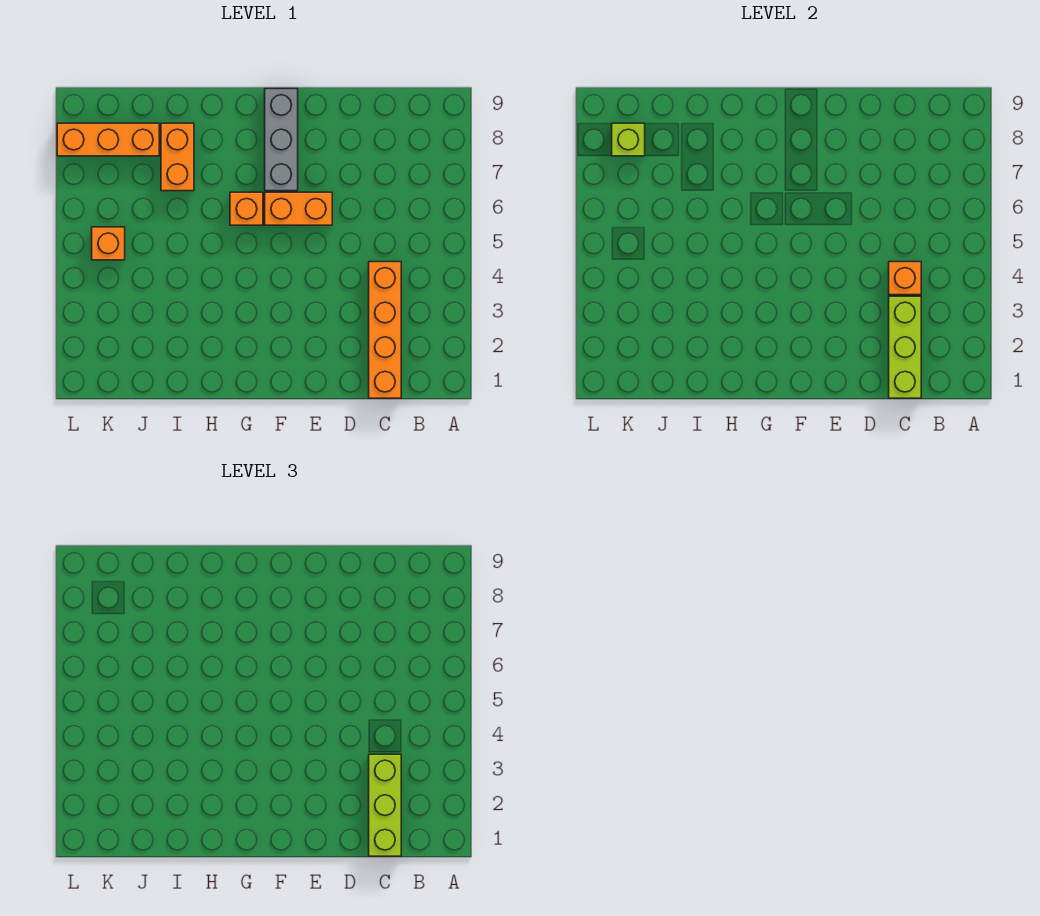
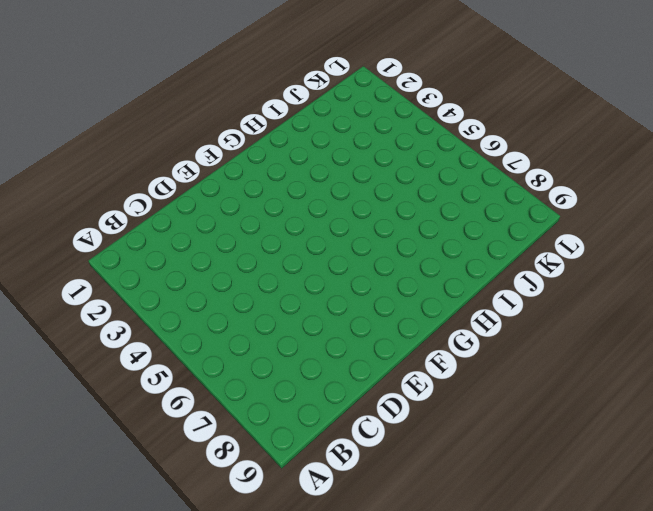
none -> orange 1x4 brick [369,262,401,398]
none -> orange 1x2 brick [265,192,332,225]

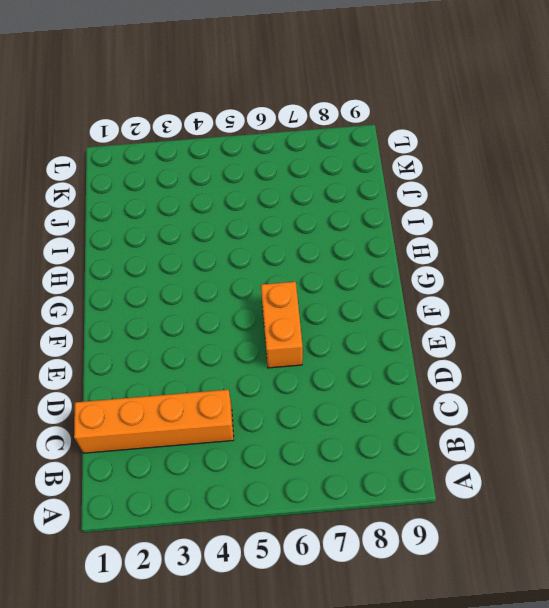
none -> grey 1x3 brick [265,89,298,191]
none -> orange 1x1 brick [230,192,263,225]

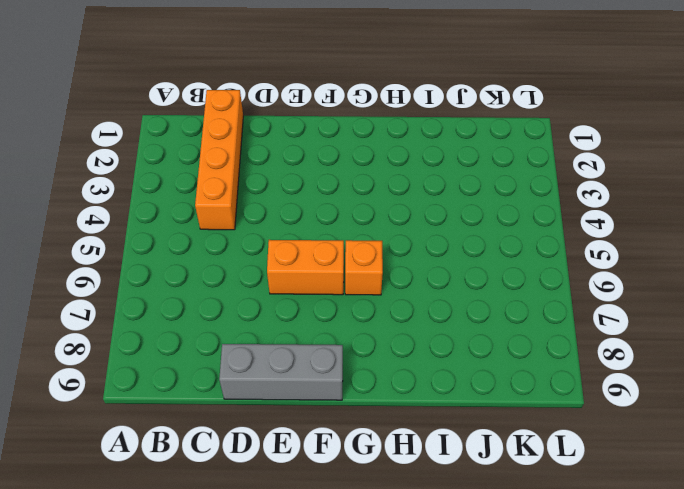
grey 1x3 brick [219,344,343,400] -> grey 1x3 brick turned to [265,89,298,191]
none -> orange 1x2 brick [161,123,194,191]
none -> orange 1x3 brick [57,123,159,156]

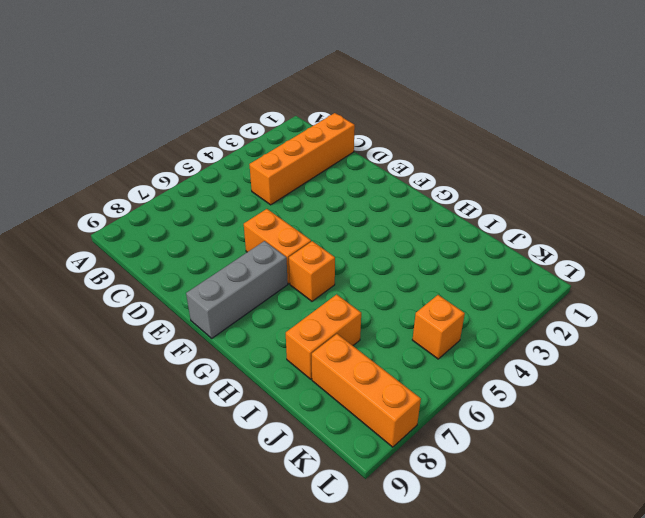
none -> lime 1x3 brick [889,296,921,398]
none -> orange 1x1 brick [889,262,921,295]

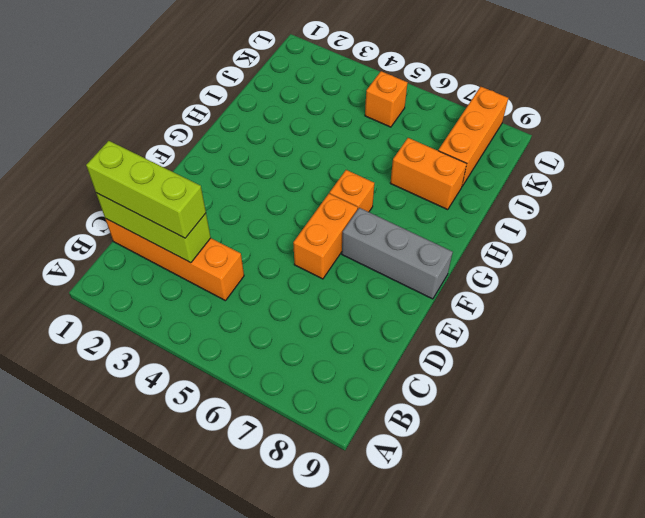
none -> orange 1x1 brick [889,262,921,295]
none -> lime 1x1 brick [612,123,645,156]

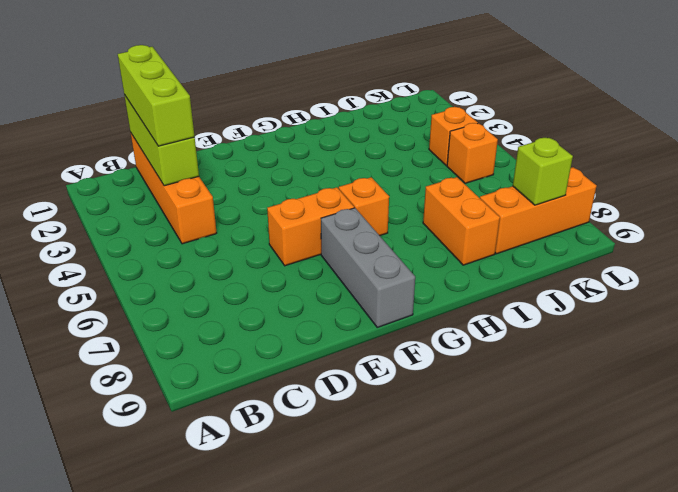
orange 1x1 brick [429,107,478,166] -> orange 1x1 brick moved to [889,262,921,295]

